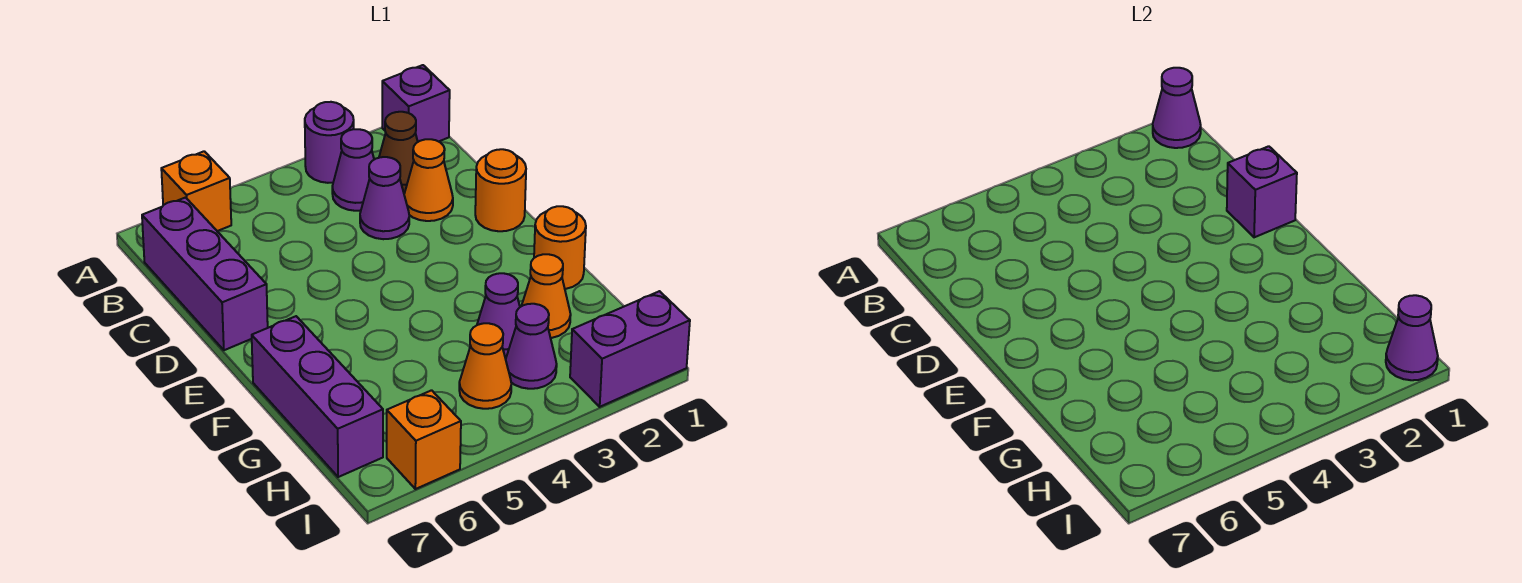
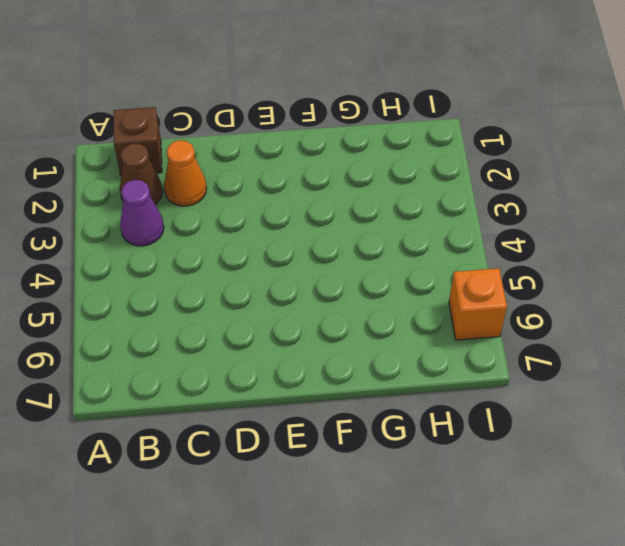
brown 1x1 brick [113,107,162,175] -> none
none -> purple 1x1 brick [382,65,450,142]
none -> purple 1x1 round brick [305,102,354,183]
none -> orange 1x1 brick [161,151,231,231]

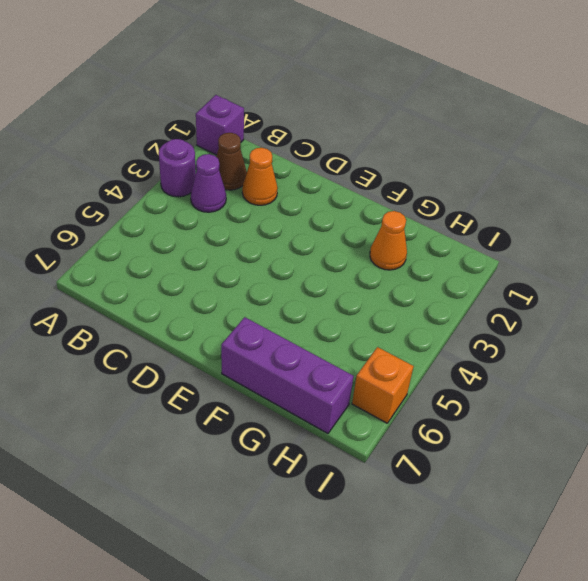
none -> orange 1x1 brick [161,151,231,231]
none -> purple 1x3 brick [142,198,268,350]
none -> purple 1x1 cone [360,157,409,239]

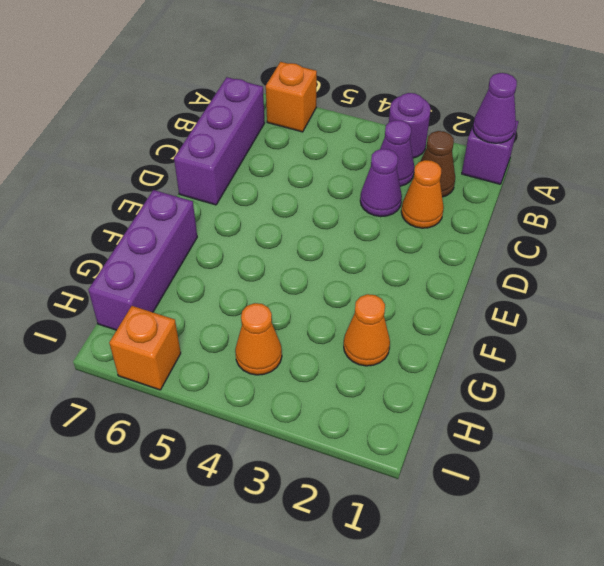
none -> orange 1x1 round brick [475,149,526,231]
none -> orange 1x1 round brick [534,206,586,289]
none -> purple 1x1 cone [477,273,520,357]

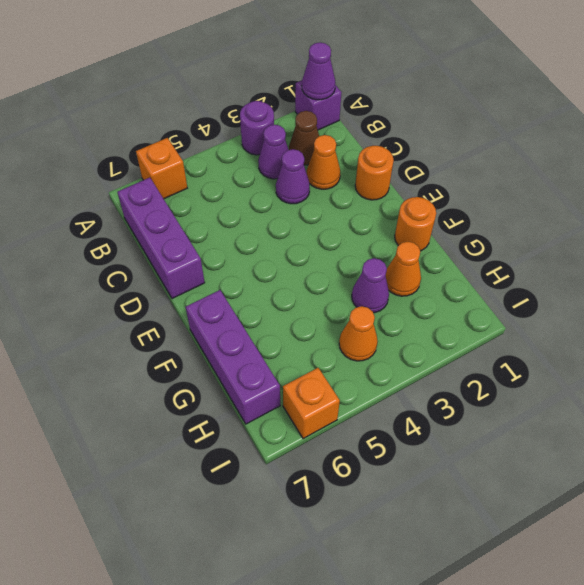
none -> purple 1x1 cone [506,304,557,389]
none -> purple 1x2 brick [570,291,690,407]
none -> purple 1x1 brick [1227,146,1297,237]

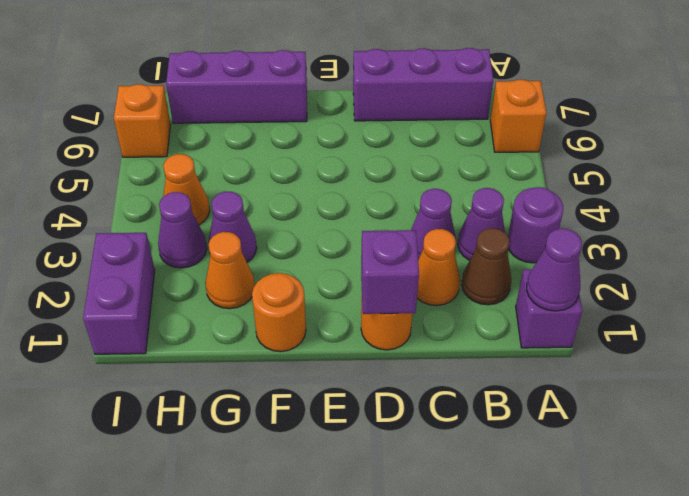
none -> purple 1x1 cone [1386,295,1438,380]

